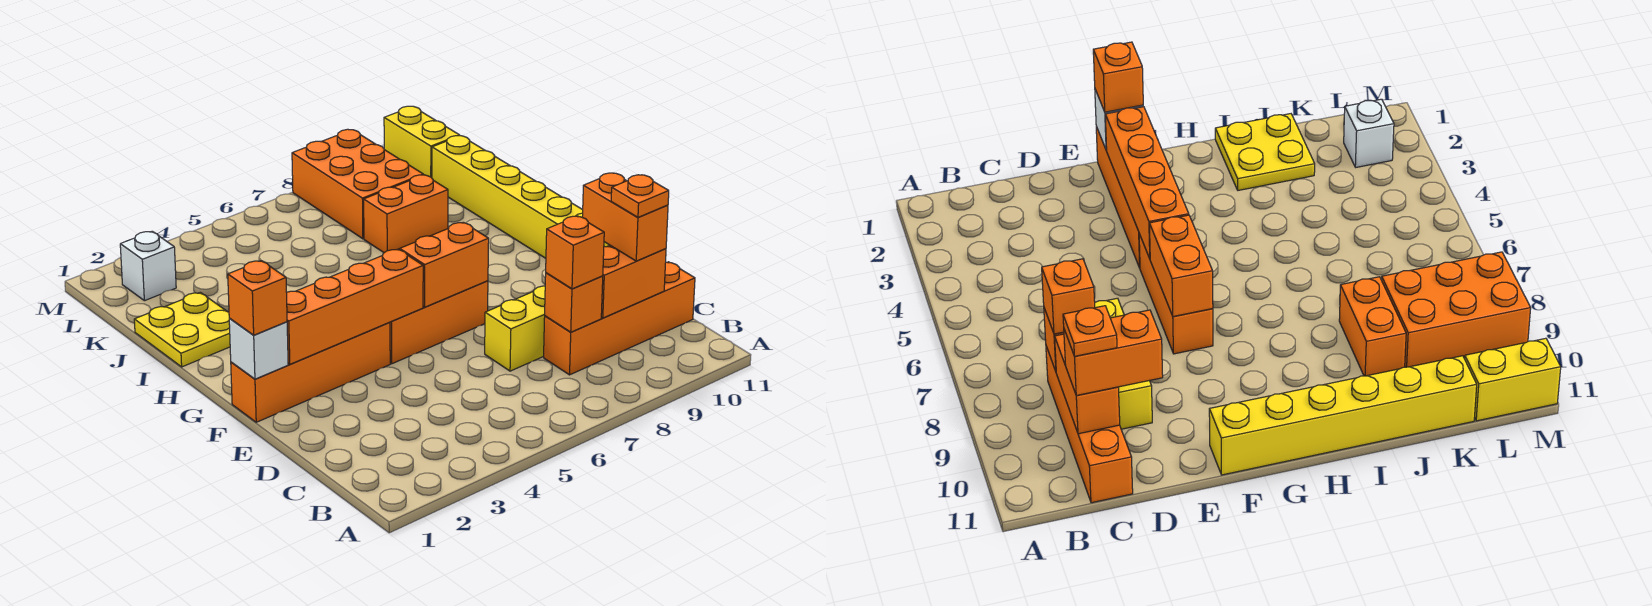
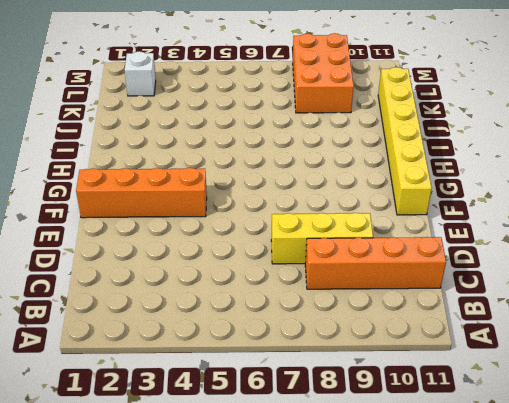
none -> orange 1x3 brick [390,281,488,364]
none -> yellow 2x2 plate [134,292,230,367]
none -> orange 1x2 brick [364,175,448,253]

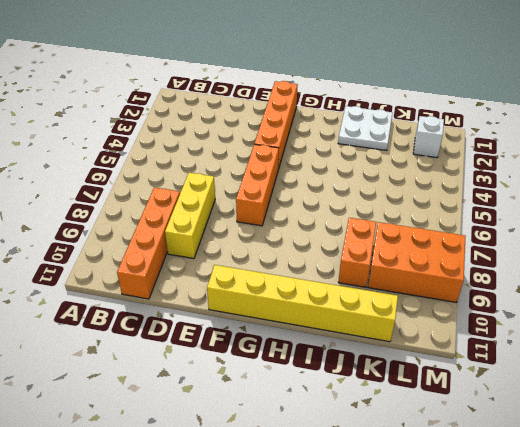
white 2x2 plate [338,106,392,150] -> yellow 2x2 plate [134,292,230,367]
none -> yellow 1x2 brick [384,106,460,178]
none -> orange 1x1 brick [545,273,603,332]
none -> orange 1x2 brick [601,245,666,318]

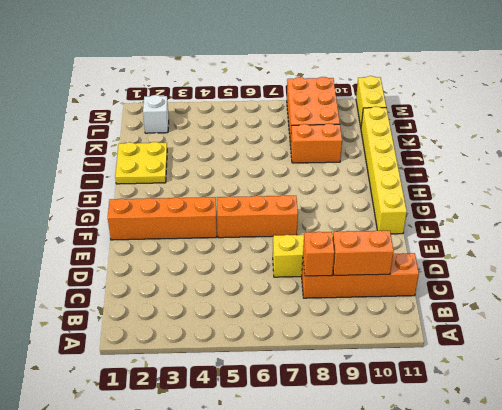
none -> white 1x1 brick [229,319,288,379]
none -> orange 1x4 brick [287,249,423,364]
none -> orange 1x2 brick [400,222,489,307]

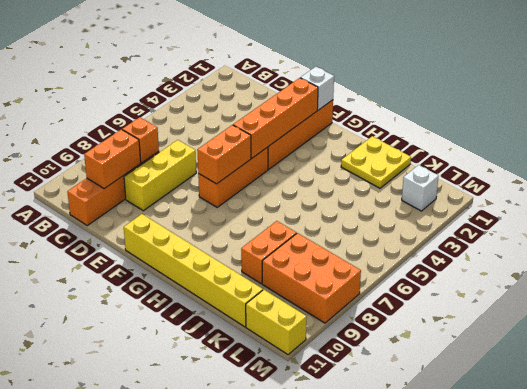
none -> orange 1x1 brick [546,216,604,289]
none -> orange 1x2 brick [582,173,668,261]
none -> orange 1x1 brick [228,261,287,335]

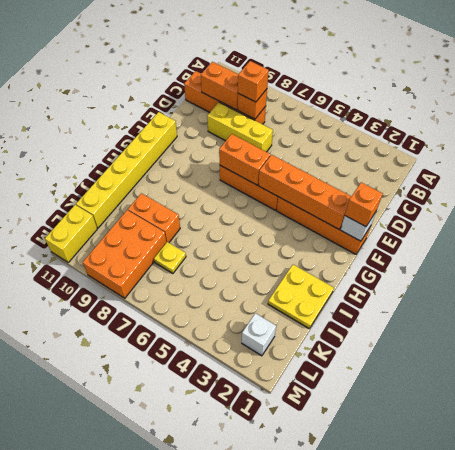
yellow 1x1 plate [154,242,186,274] -> none
none -> orange 1x2 brick [582,173,668,261]
none -> orange 1x1 plate [611,175,669,217]

